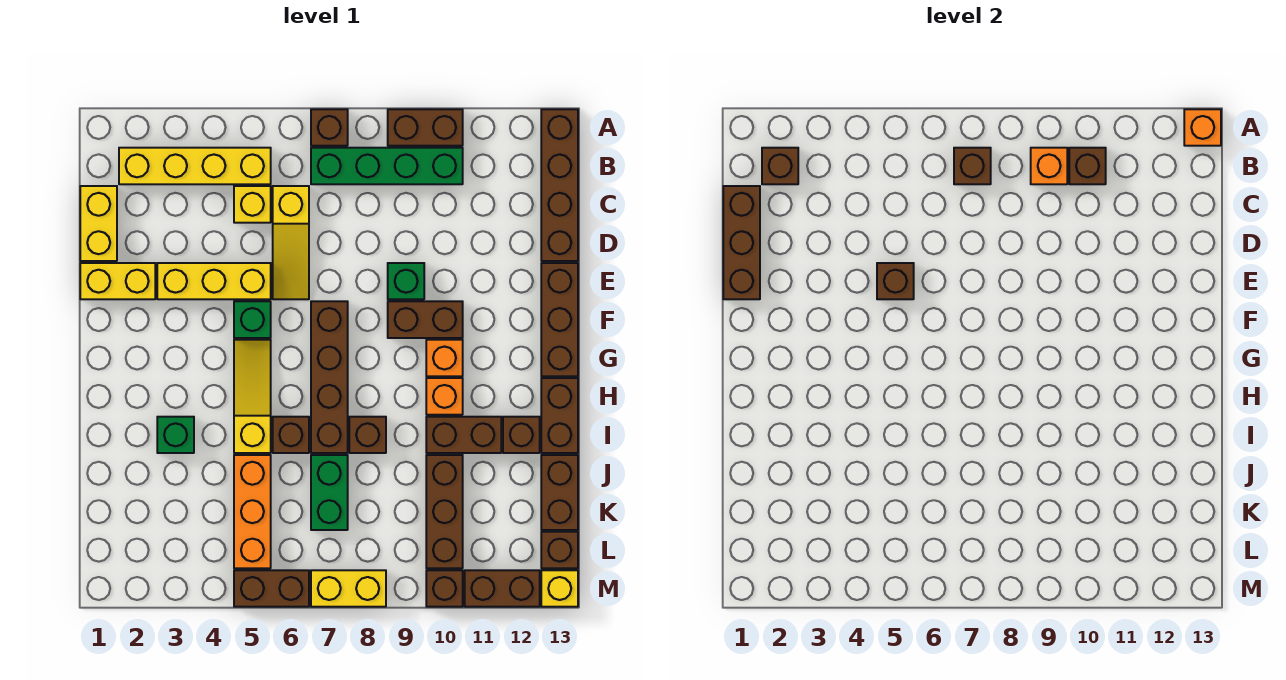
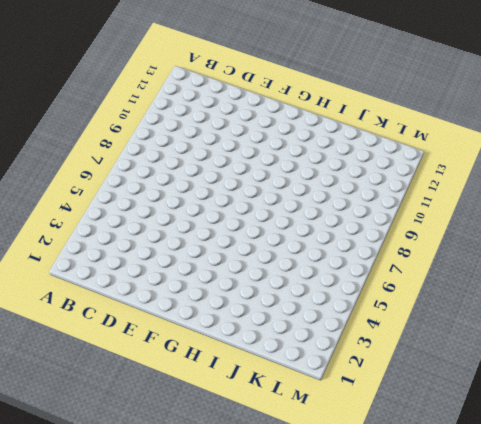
none -> brown 1x1 brick [311,109,348,146]
none -> brown 1x2 brick [388,109,463,146]
none -> brown 1x4 brick [541,109,578,261]
none -> yellow 1x4 brick [119,148,271,184]

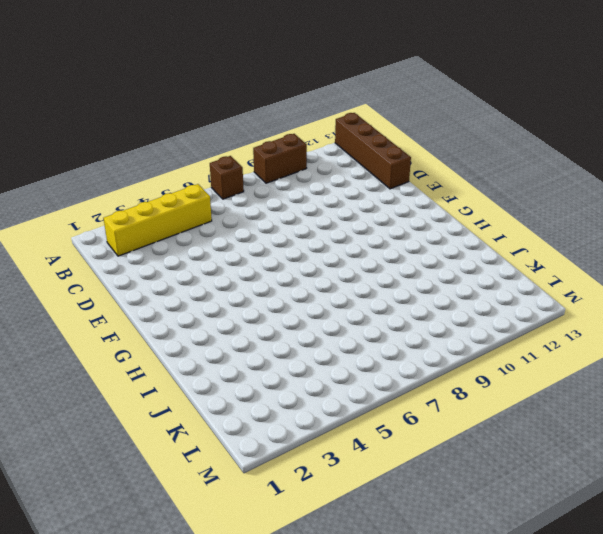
none -> green 1x4 brick [311,148,463,184]
none -> yellow 1x2 brick [80,186,117,261]
none -> yellow 1x1 brick [234,186,271,223]
none -> yellow 1x3 slope [273,186,309,299]

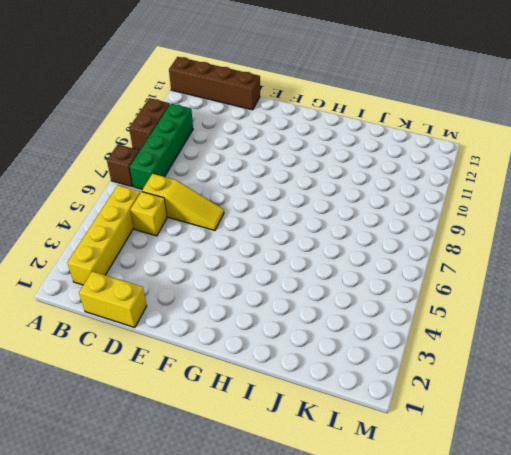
none -> yellow 1x2 brick [80,263,155,299]
none -> yellow 1x3 brick [157,263,271,299]
none -> green 1x1 brick [388,263,424,299]
none -> brown 1x3 brick [541,263,578,376]

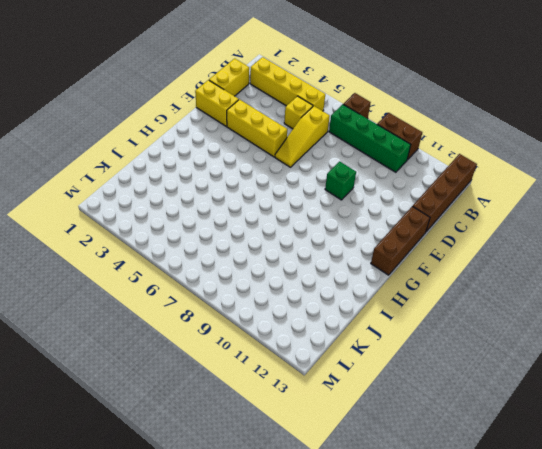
none -> green 1x1 brick [234,301,271,338]
none -> brown 1x4 brick [311,301,348,453]
none -> brown 1x2 brick [388,301,463,338]
none -> yellow 1x3 slope [234,340,271,453]

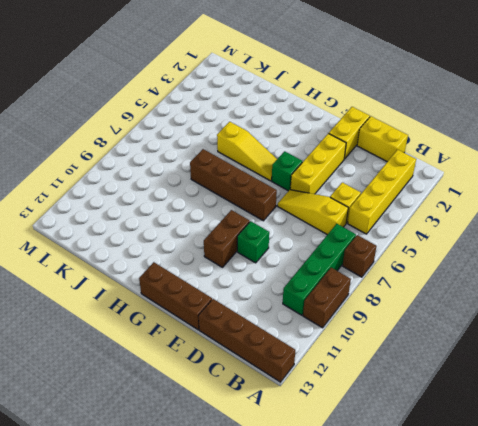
none -> orange 1x1 brick [426,340,463,376]
none -> orange 1x1 brick [426,378,463,415]
none -> brown 1x2 brick [541,378,578,453]
none -> green 1x1 brick [157,417,194,453]

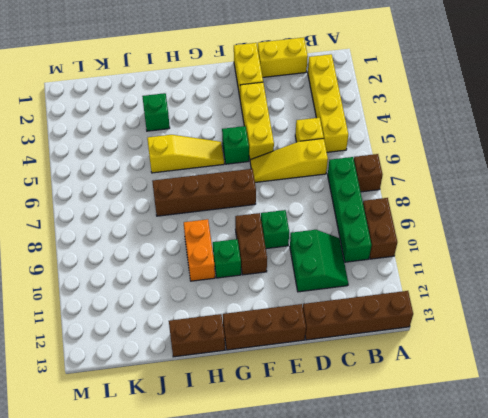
green 2x2 slope [290,230,348,292] -> none
green 1x1 brick [213,239,241,278] -> orange 1x1 brick [426,340,463,376]
orange 1x2 brick [184,219,215,281] -> orange 1x1 brick [426,378,463,415]
none -> brown 1x1 brick [273,417,309,453]
none -> brown 1x1 brick [349,417,386,453]
none -> brown 1x2 brick [426,417,501,453]
none -> brown 1x1 brick [503,417,540,453]

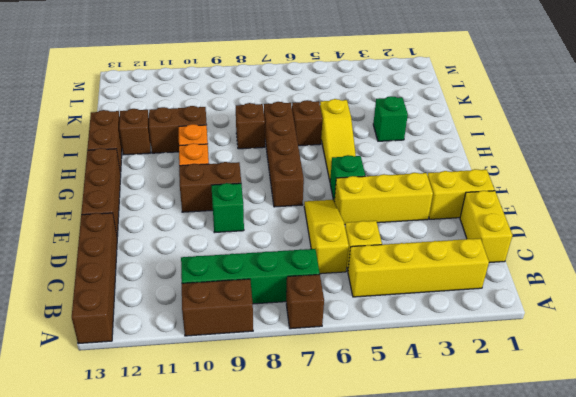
none -> orange 1x3 brick [234,455,271,568]
none -> green 1x2 brick [311,455,348,530]
none -> brown 1x3 brick [426,455,463,568]
none -> brown 1x2 brick [541,455,578,530]

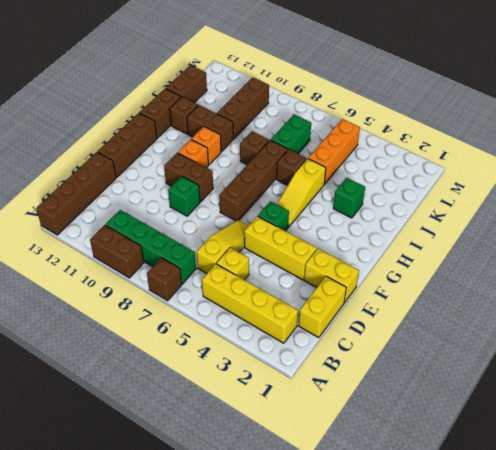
none -> brown 1x1 brick [541,532,578,568]
none -> brown 1x2 brick [234,570,309,607]
none -> yellow 1x2 brick [311,570,386,607]
none -> brown 1x1 brick [426,570,463,607]

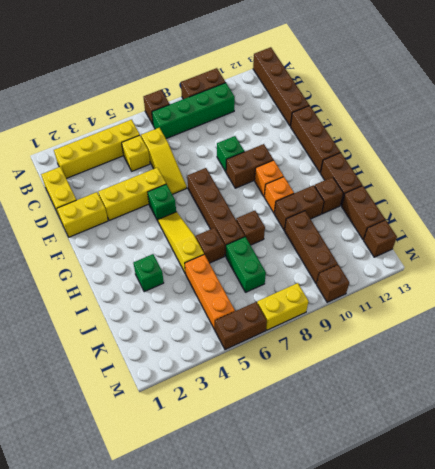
none -> brown 1x2 brick [465,570,540,607]
none -> yellow 1x1 brick [541,570,578,607]
none -> orange 1x1 brick [1184,109,1221,146]
none -> brown 1x1 brick [762,148,798,184]

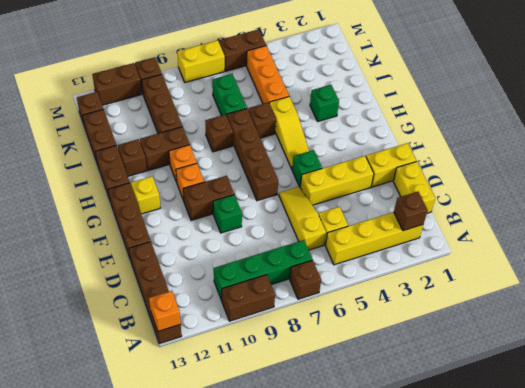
yellow 1x1 brick [131,176,160,214] -> yellow 1x1 brick moved to [541,570,578,607]
none -> brown 1x1 brick [954,148,991,184]
none -> orange 1x1 brick [1031,148,1067,184]
none -> brown 1x1 brick [1069,148,1106,184]
none -> brown 1x3 brick [723,186,760,299]

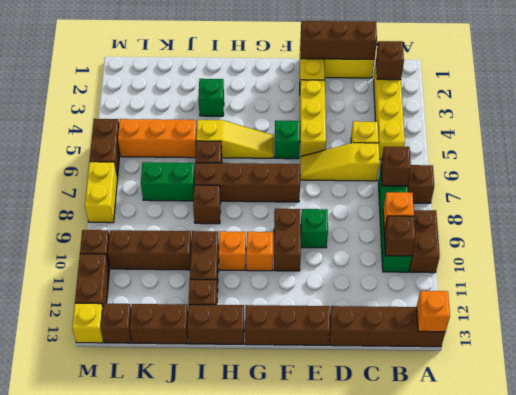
none -> brown 1x1 brick [877,263,914,299]

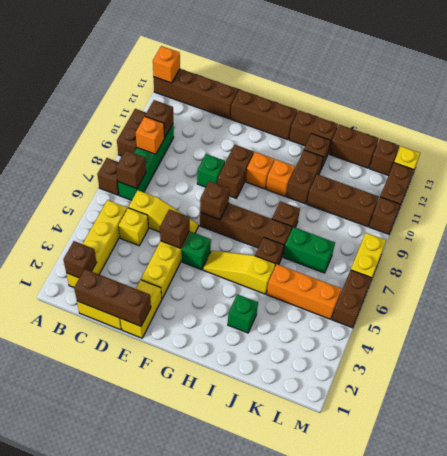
brown 1x1 brick [200,181,229,220] -> none

